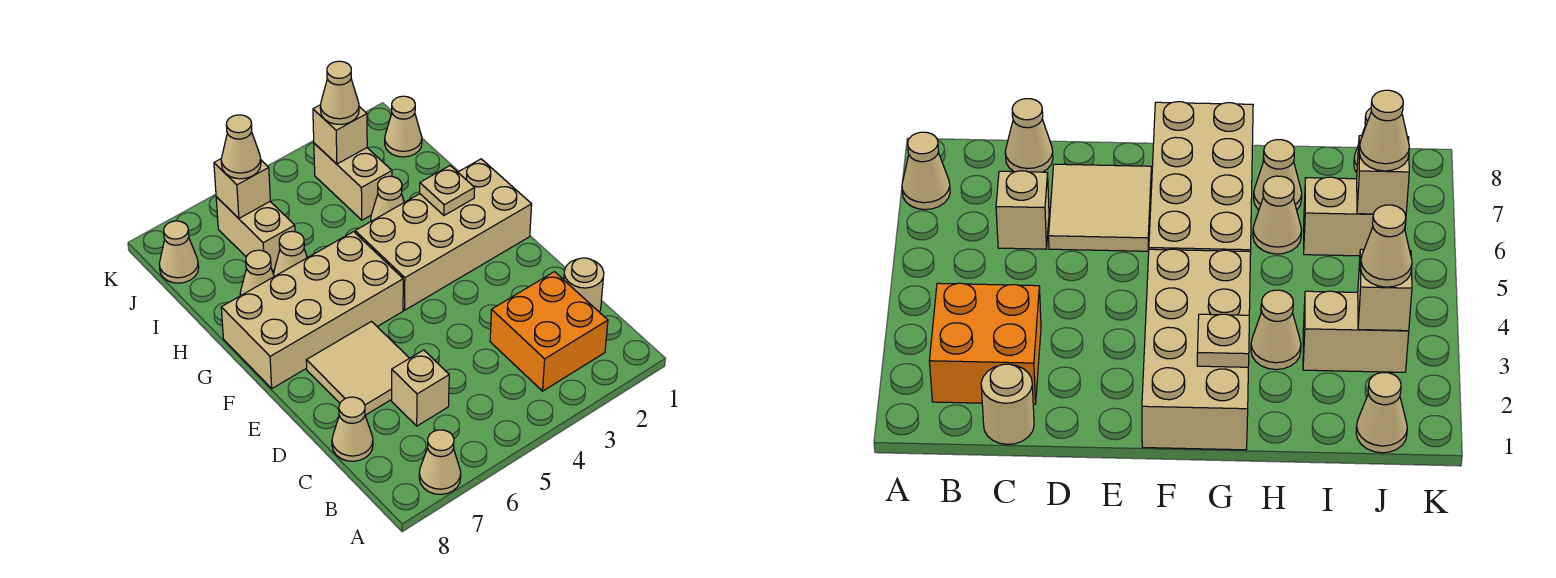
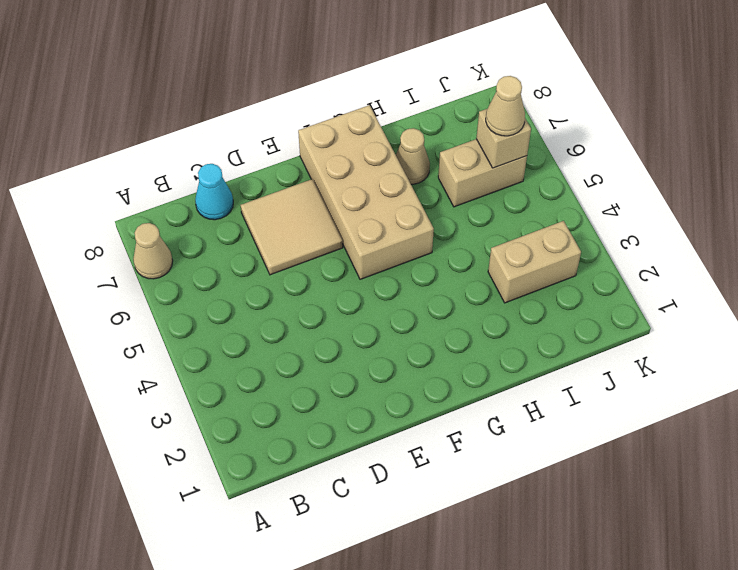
cyan 1x1 cone [195,164,233,220] -> tan 1x1 cone [332,397,373,461]
none -> orange 2x2 brick [490,272,608,391]
none -> tan 1x1 round brick [564,258,604,312]
none -> tan 1x1 brick [392,350,449,426]

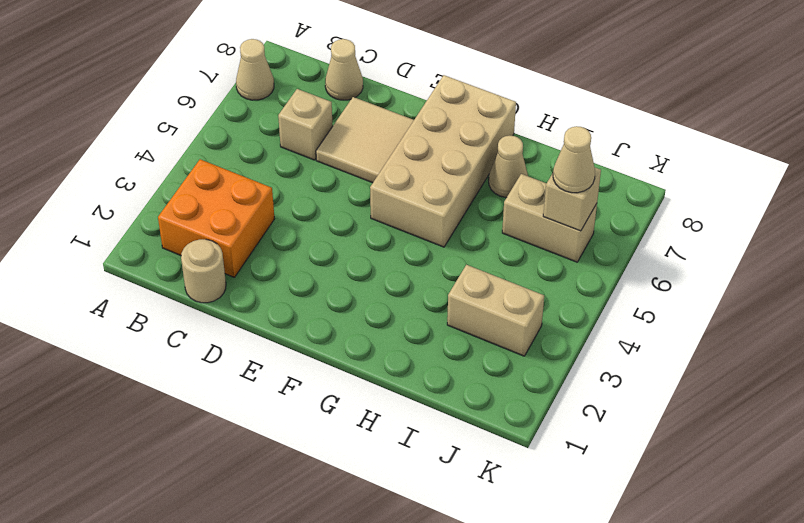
none -> tan 2x4 brick [355,159,532,310]
none -> tan 1x1 cone [371,176,404,221]
none -> tan 1x1 cone [274,231,307,276]

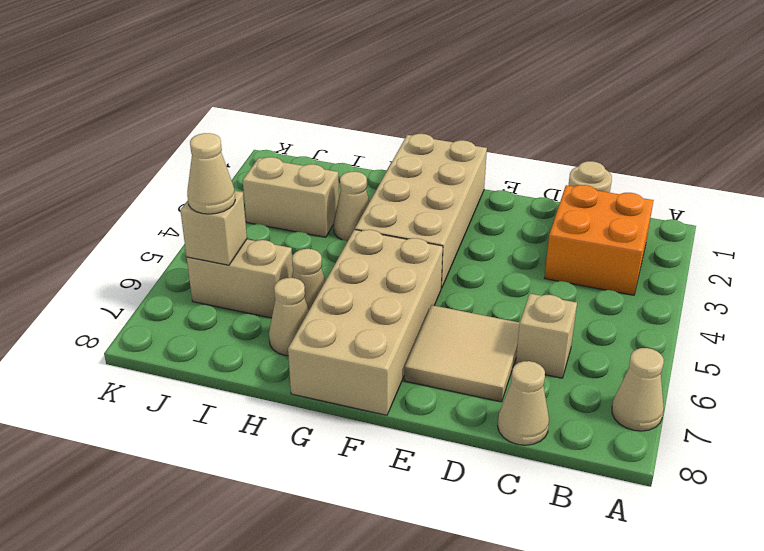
none -> tan 1x1 cone [385,96,422,157]
none -> tan 1x1 cone [159,221,199,283]
none -> tan 1x1 plate [420,166,475,215]

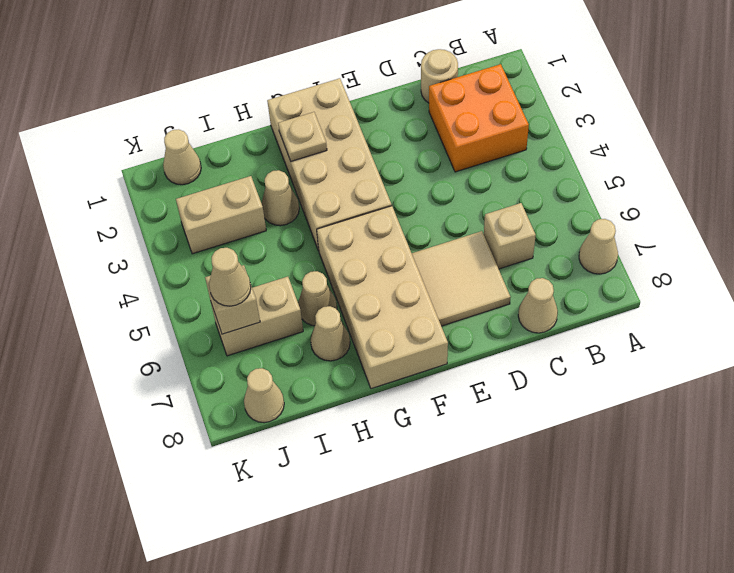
none -> tan 1x1 brick [313,105,367,164]
none -> tan 1x1 cone [320,61,359,125]

